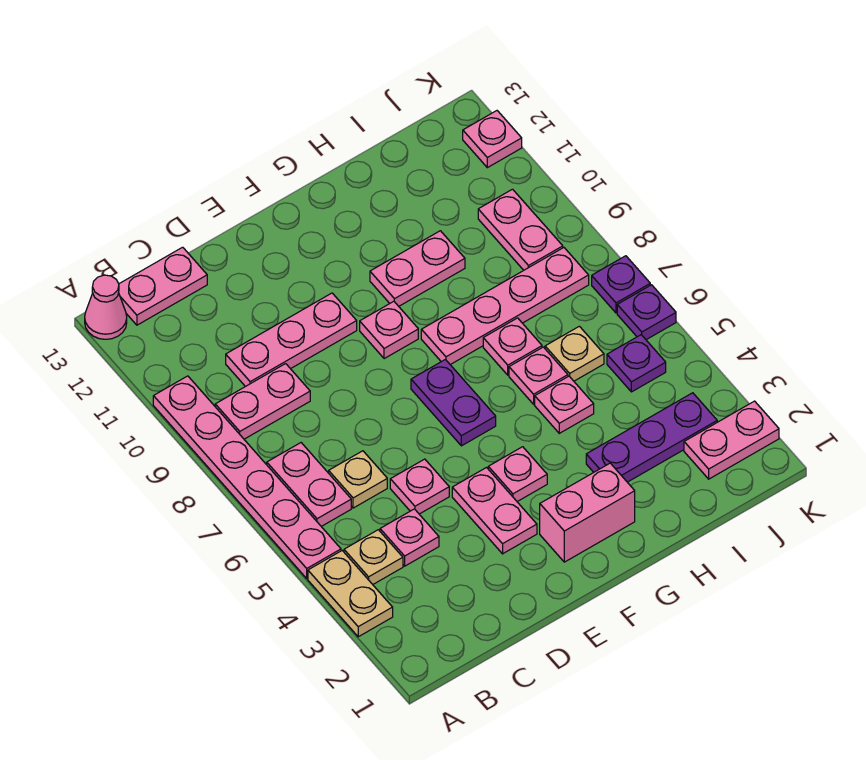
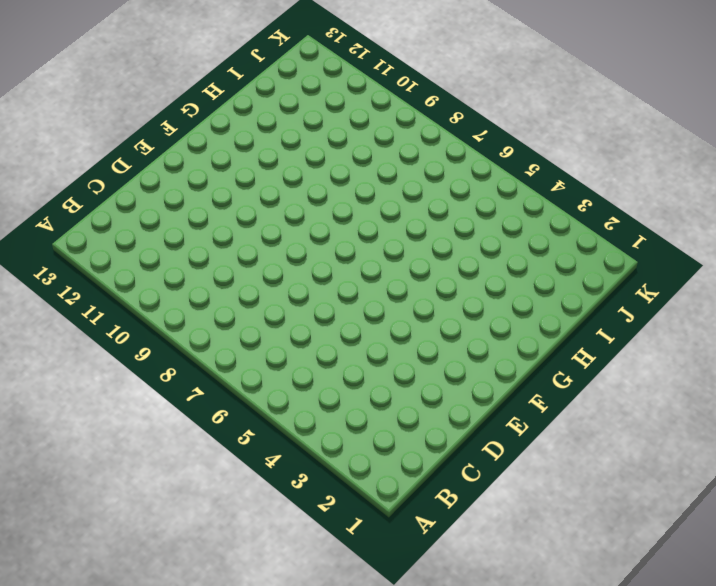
none -> tan 1x2 plate [308,551,393,637]
none -> pink 1x6 plate [153,376,341,578]
none -> pink 1x1 cone [85,275,127,339]

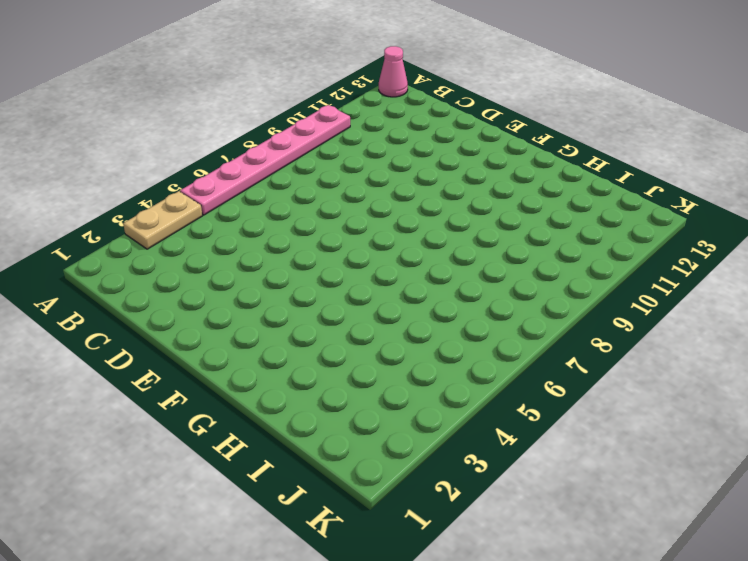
none -> tan 1x1 plate [344,530,403,584]
none -> pink 1x2 plate [267,443,351,526]
none -> pink 1x2 plate [215,364,310,439]

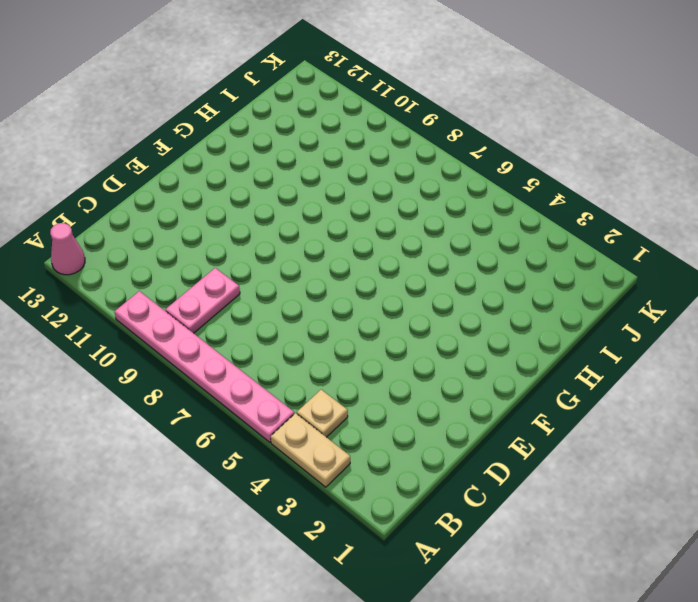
none -> pink 1x2 plate [267,443,351,526]
none -> pink 1x2 plate [119,247,207,325]
none -> pink 1x1 plate [380,509,439,566]

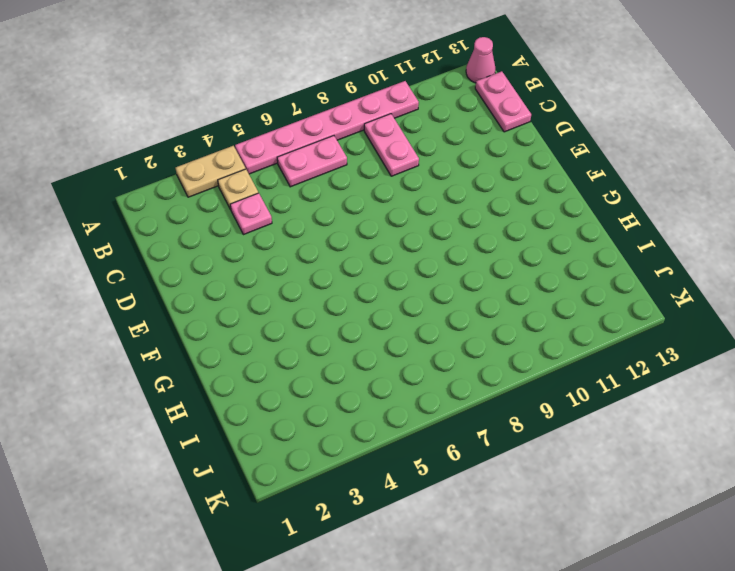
none -> tan 1x1 plate [329,451,387,508]
none -> pink 1x3 plate [226,293,357,387]
none -> pink 1x1 plate [390,459,449,514]

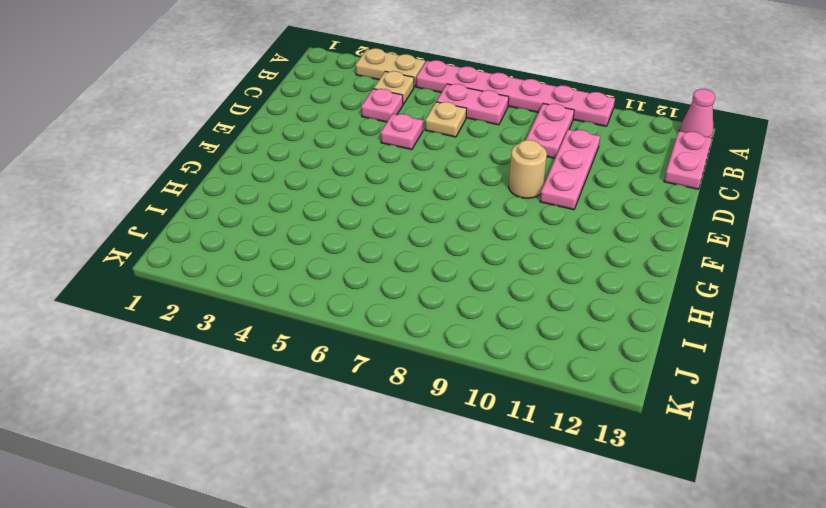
tan 1x1 round brick [509,140,547,198] -> none
none -> pink 1x2 plate [452,468,537,554]
none -> pink 1x2 brick [540,463,635,562]
none -> pink 1x1 plate [488,447,547,502]

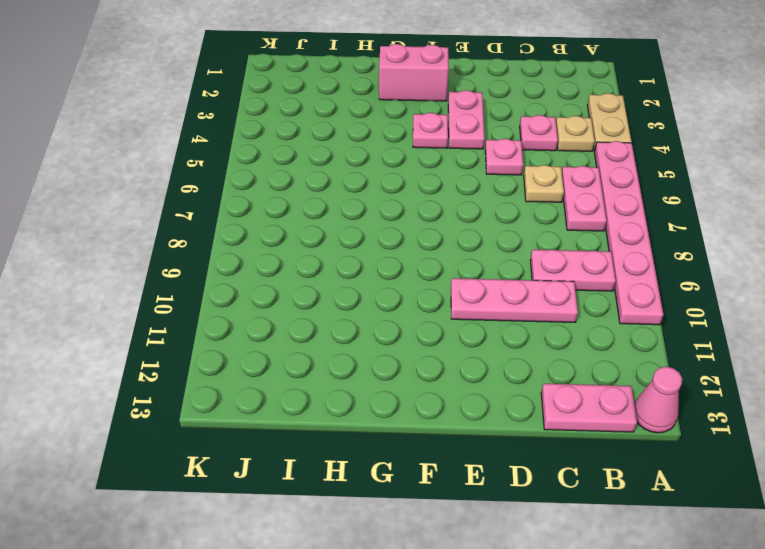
none -> purple 1x2 plate [411,360,496,446]
none -> pink 1x1 plate [360,301,418,359]
none -> pink 1x4 plate [421,248,589,365]

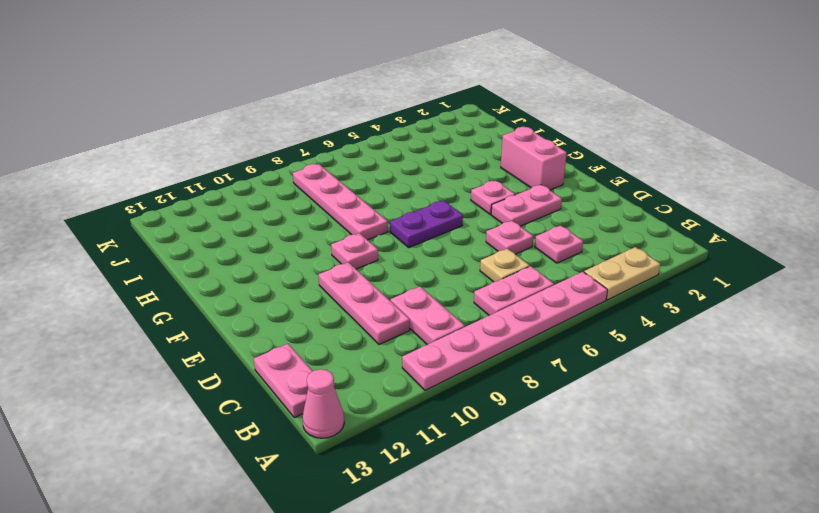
none -> tan 1x1 plate [344,530,403,584]
none -> pink 1x2 plate [370,231,465,306]
none -> purple 1x3 plate [586,393,717,482]

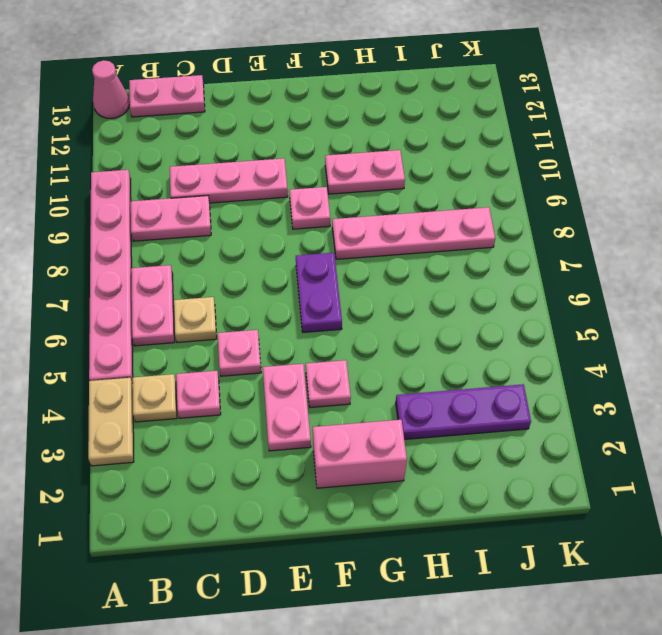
none -> pink 1x1 plate [535,376,594,433]
none -> pink 1x1 plate [509,347,568,404]
none -> pink 1x1 plate [483,318,542,375]

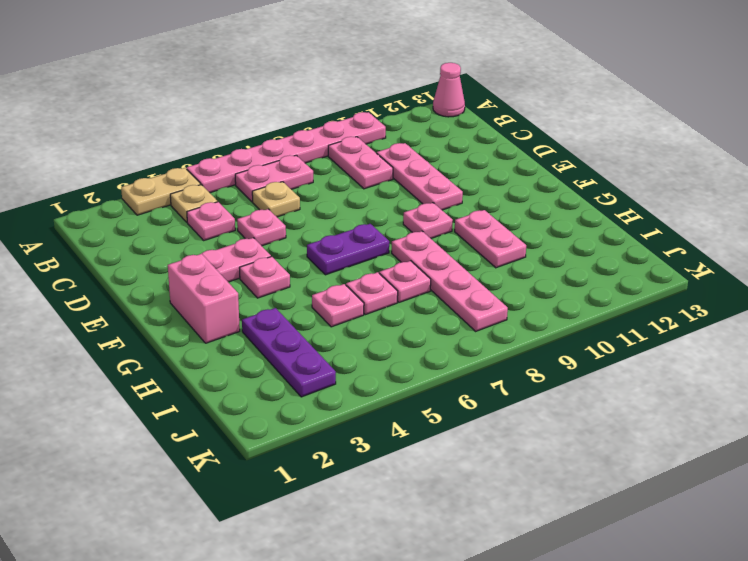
none -> pink 1x2 plate [119,247,207,325]
none -> tan 1x1 plate [545,326,604,381]
none -> pink 1x2 plate [684,401,779,479]

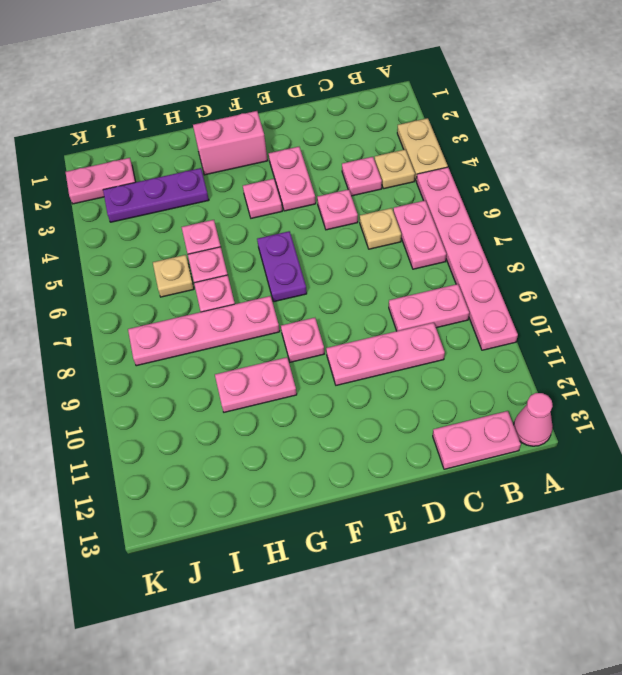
none -> purple 1x1 plate [607,335,666,392]
none -> pink 1x2 plate [478,189,563,270]
none -> purple 1x1 plate [617,285,676,340]

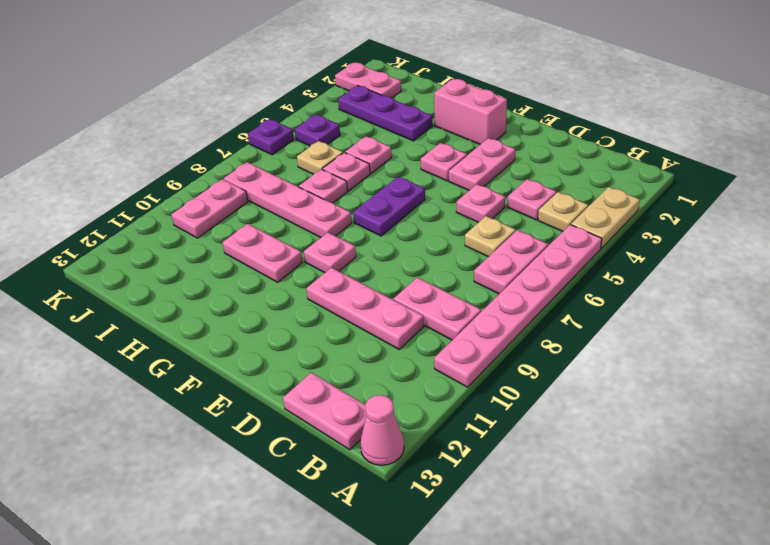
none -> purple 1x1 plate [592,256,650,313]
none -> pink 1x1 plate [463,111,522,168]

